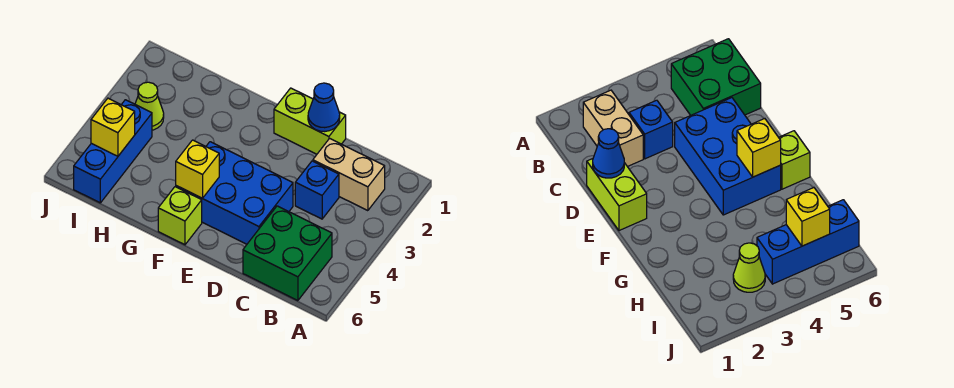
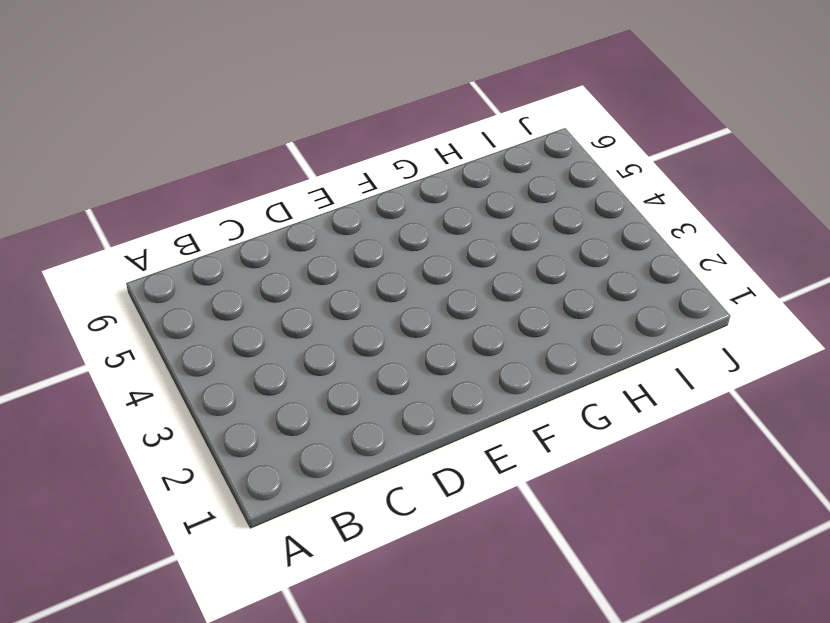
none -> tan 1x2 brick [313,138,385,211]
none -> green 2x2 brick [243,206,332,301]

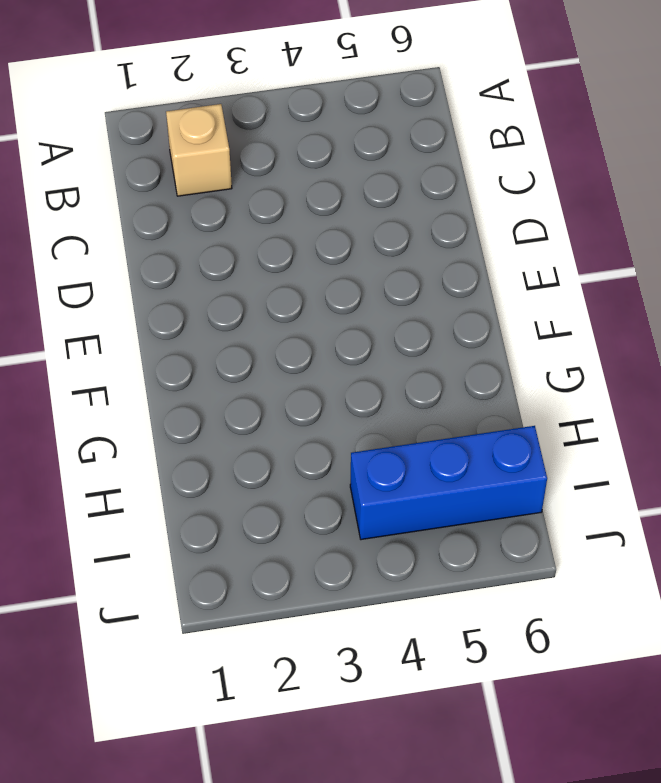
tan 1x1 brick [166,104,232,196] -> tan 1x2 brick [313,138,385,211]
none -> green 2x2 brick [243,206,332,301]
none -> blue 1x1 brick [295,161,339,219]

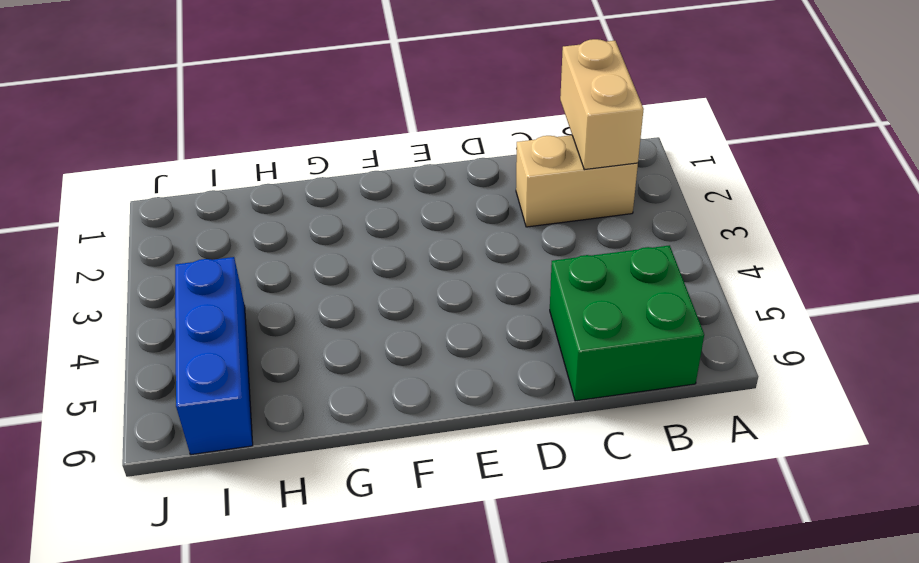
tan 1x2 brick [560,39,644,170] -> none
none -> blue 1x1 brick [295,161,339,219]
none -> lime 1x2 brick [274,88,346,154]

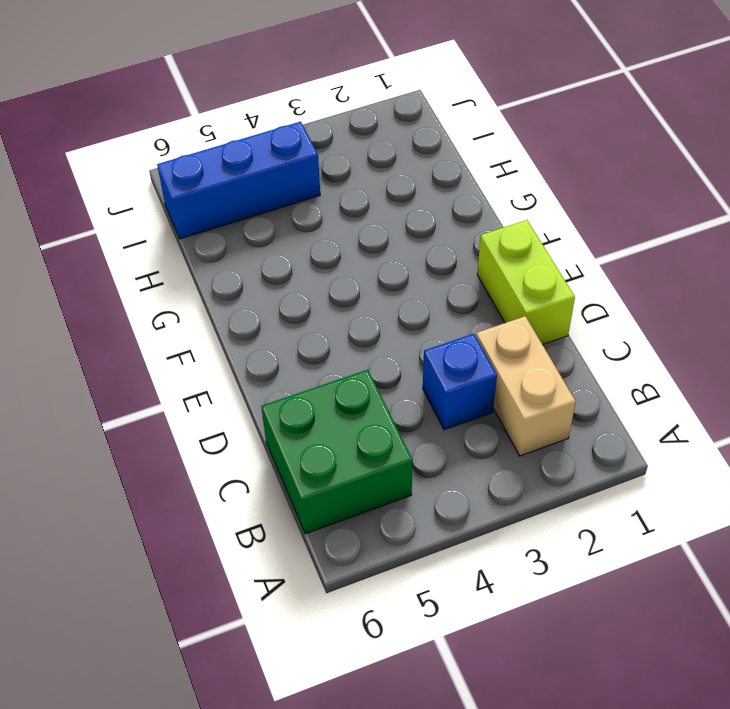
none -> blue 2x3 brick [176,142,293,244]
none -> lime 1x1 brick [158,187,202,245]

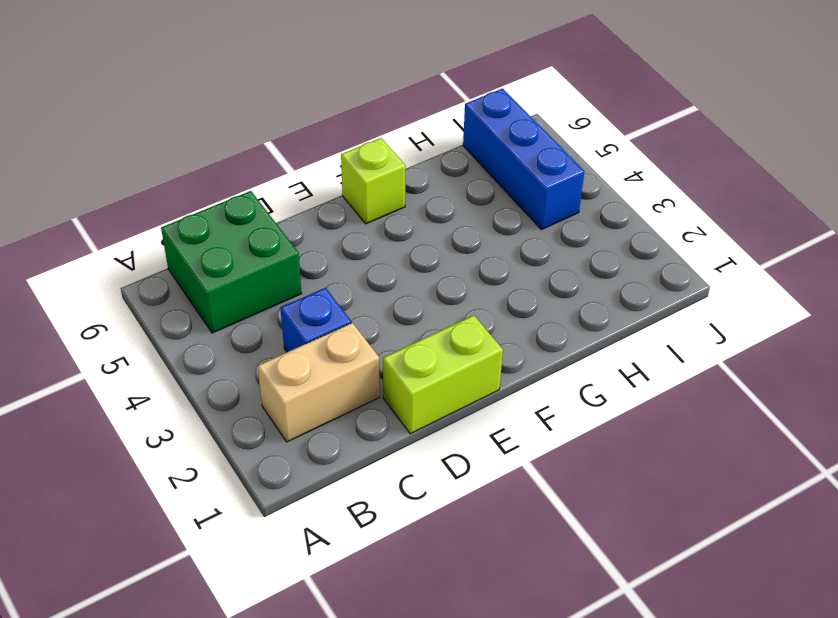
none -> blue 2x3 brick [176,142,293,244]
none -> lime 1x1 cone [135,82,164,130]

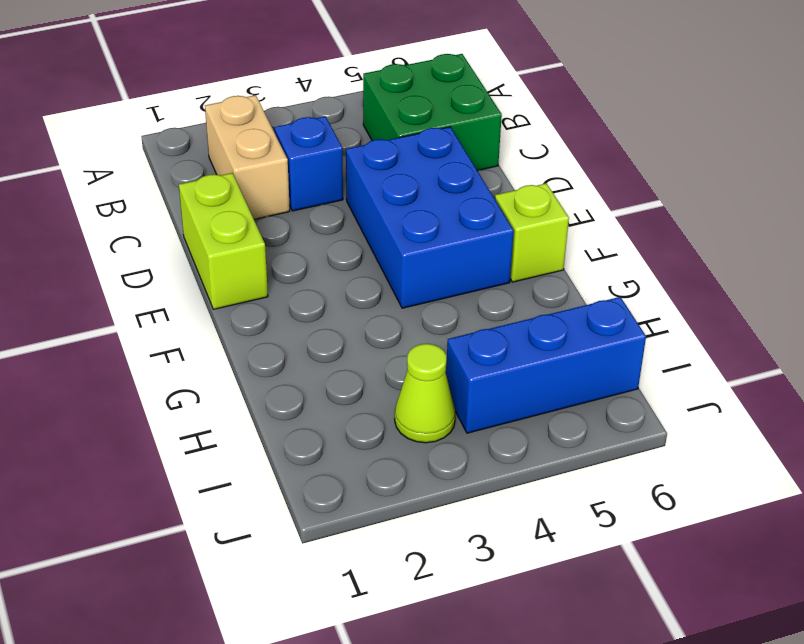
none -> blue 1x1 cone [308,83,340,132]
none -> yellow 1x1 brick [176,140,219,198]

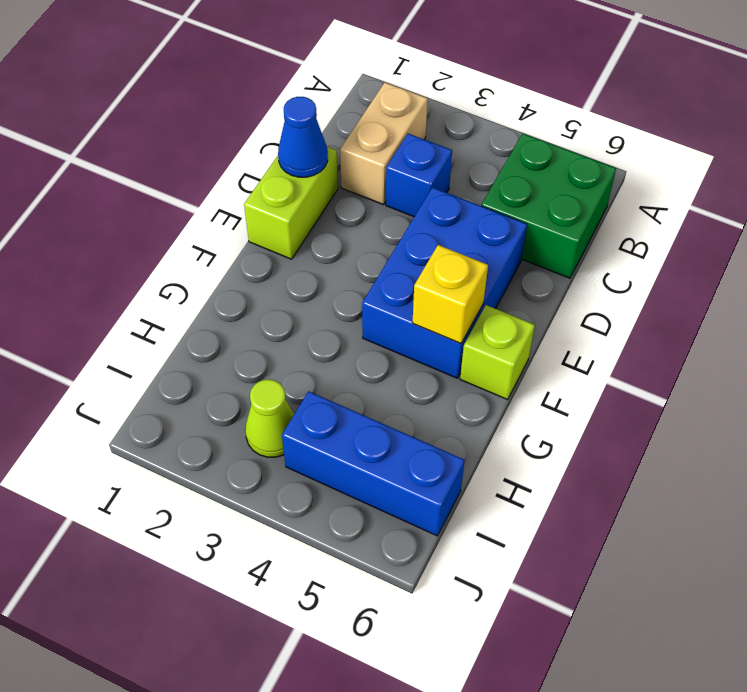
none -> yellow 1x1 brick [91,98,135,156]

